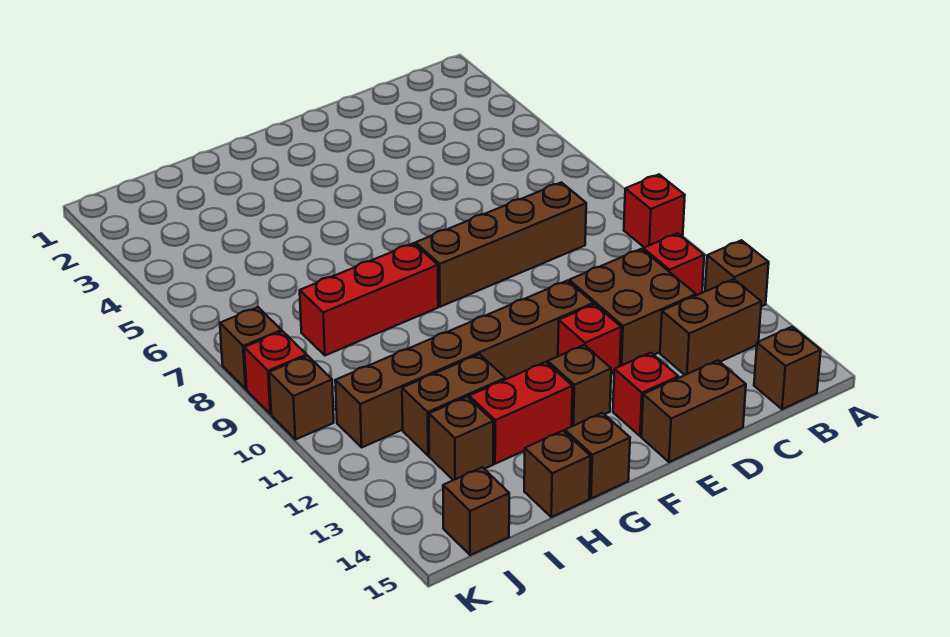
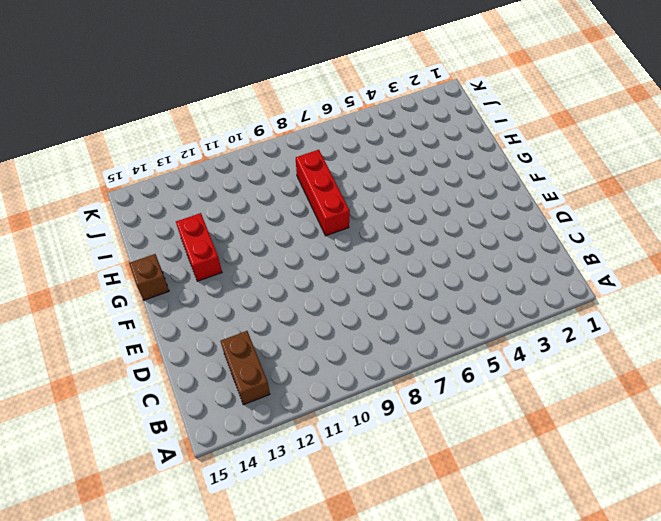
none -> red 1x1 brick [624,175,685,247]
none -> brown 1x1 brick [705,240,769,307]
none -> red 1x1 brick [643,233,704,295]

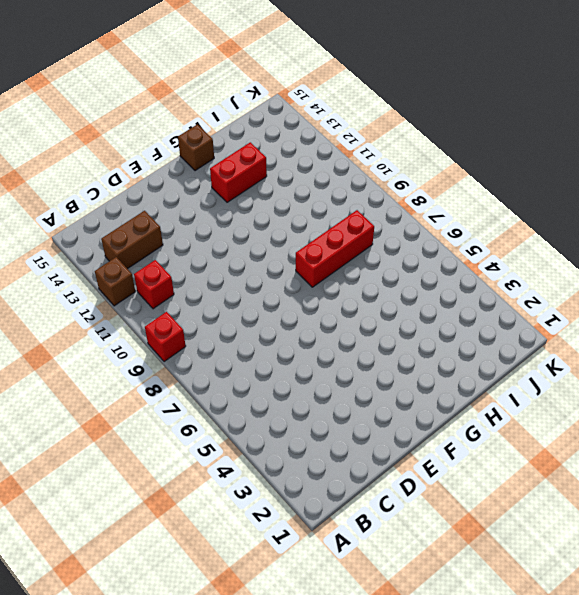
none -> brown 1x1 brick [754,327,821,409]
none -> brown 1x4 brick [415,182,586,307]
none -> brown 2x2 brick [569,249,696,366]

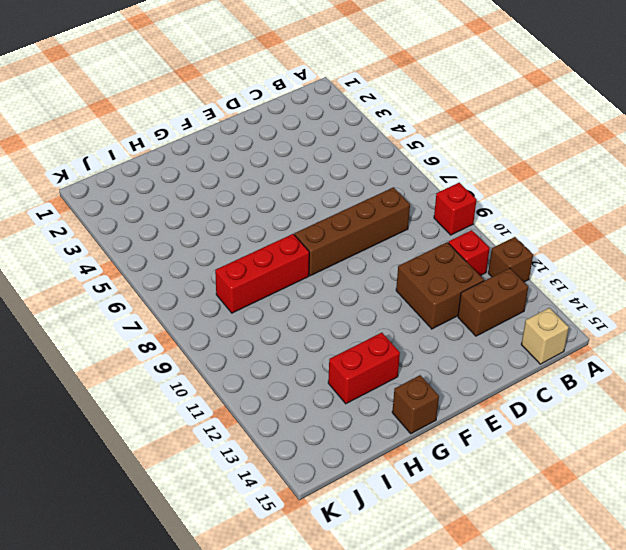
tan 1x1 brick [521,308,569,364] -> brown 1x1 brick [754,327,821,409]
none -> brown 1x2 brick [641,360,746,462]
none -> brown 1x6 brick [335,281,593,447]
none -> red 1x1 brick [558,304,621,374]

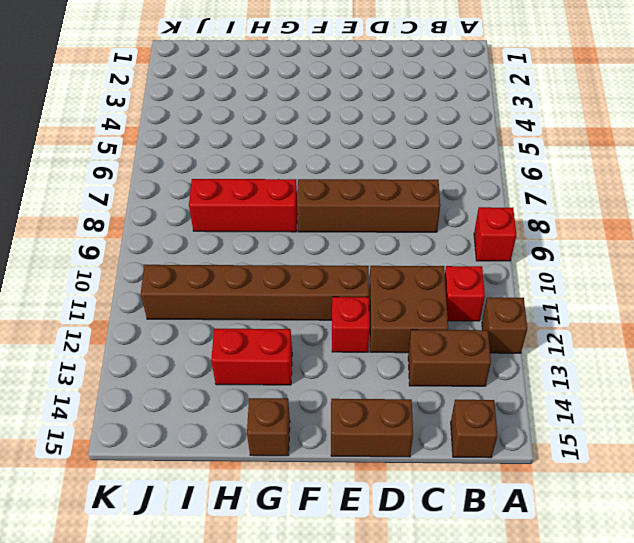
none -> red 1x1 brick [613,353,678,436]
none -> brown 1x1 brick [548,345,611,426]
none -> brown 1x2 brick [402,354,505,456]

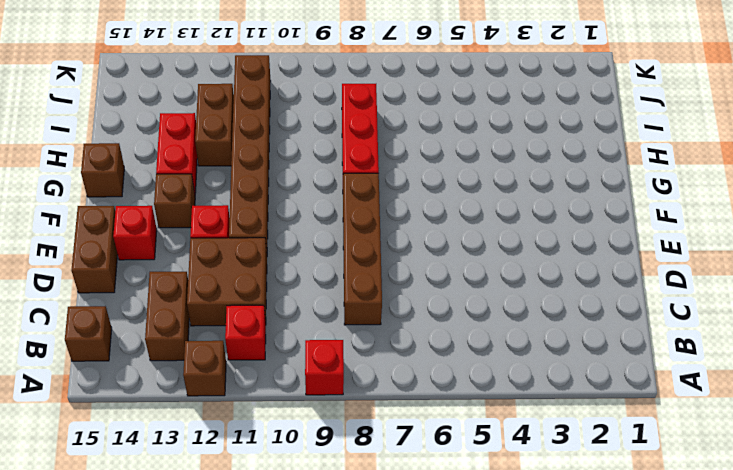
none -> brown 1x1 brick [524,431,590,517]
none -> brown 1x1 brick [429,397,493,480]
none -> brown 1x1 brick [443,467,509,555]

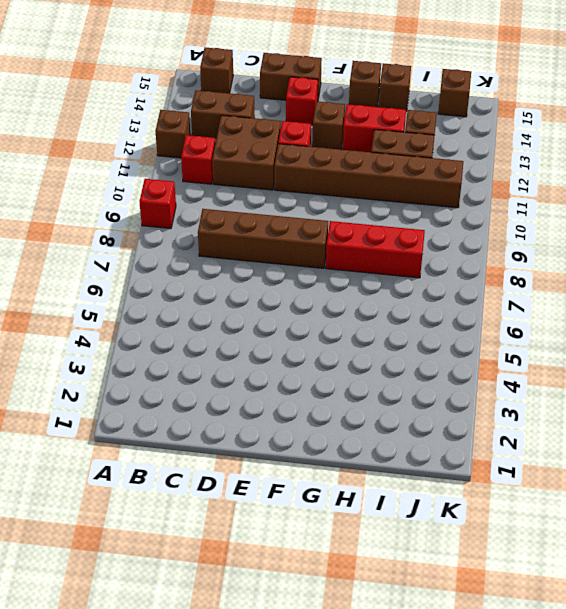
none -> brown 1x1 brick [220,307,282,389]
none -> red 1x1 brick [244,331,307,414]
none -> brown 1x1 brick [269,356,334,440]

